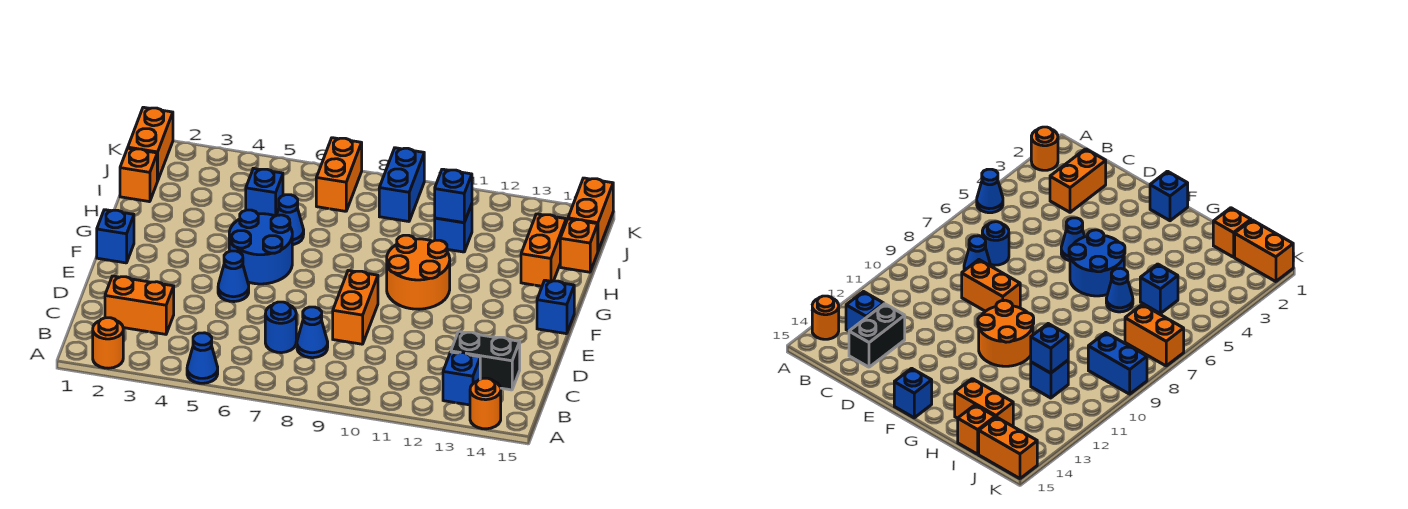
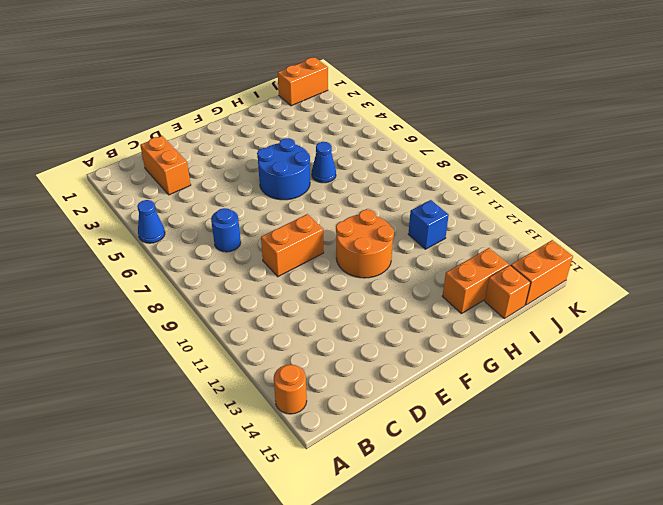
none -> orange 1x1 round brick [93,318,123,368]
none -> blue 1x1 brick [443,352,480,405]
none -> blue 1x1 cone [297,307,328,358]

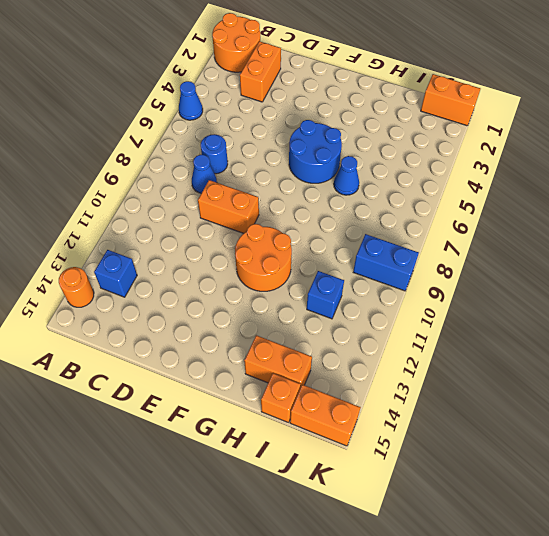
orange 2x2 round brick [212,13,260,72] -> orange 1x1 round brick [93,318,123,368]
none -> black 1x2 brick [451,332,520,390]
none -> blue 1x1 cone [218,251,249,302]
none -> blue 1x1 brick [97,210,134,263]

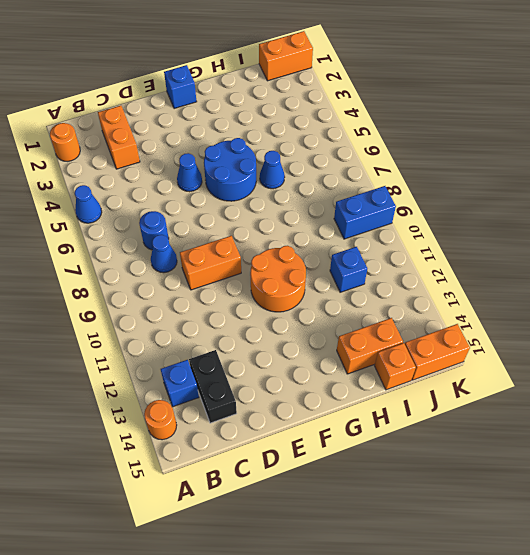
none -> blue 1x1 brick [537,280,574,334]
none -> orange 1x1 brick [120,148,157,202]
none -> blue 1x1 brick [246,168,283,216]

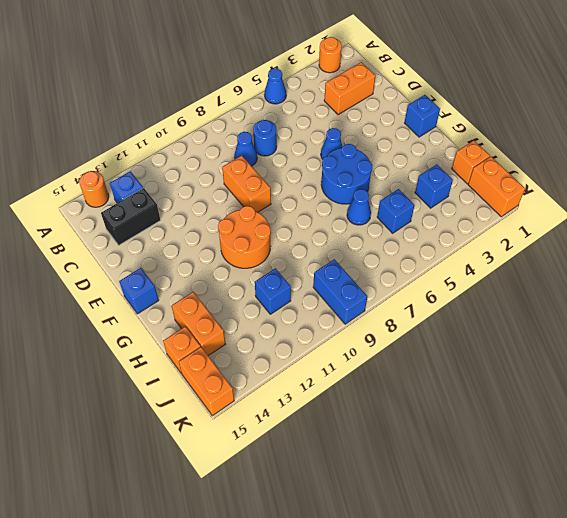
blue 1x1 brick [415,164,453,208] -> blue 1x1 brick moved to [435,169,472,223]
none -> orange 1x2 brick [316,138,362,211]

